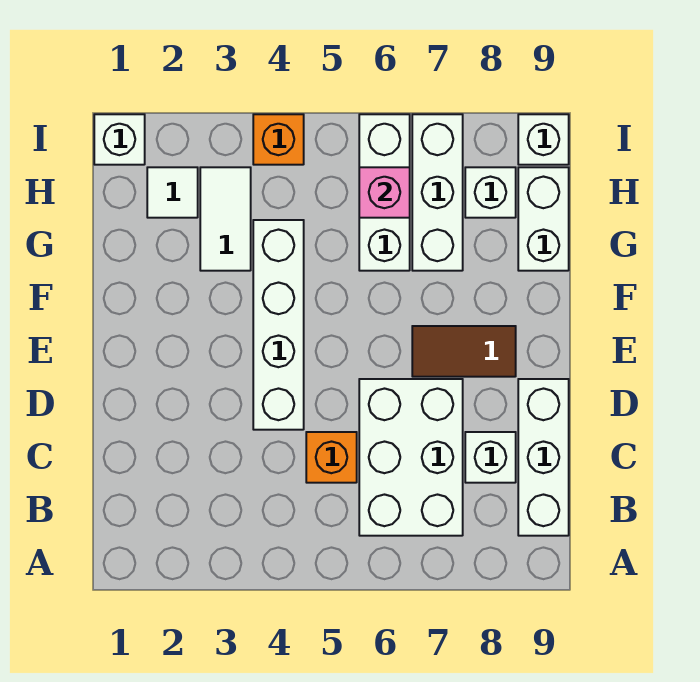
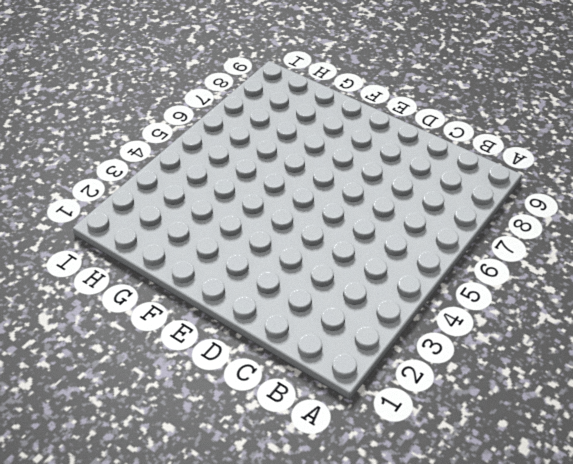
none -> white 2x3 brick [359,379,463,536]
none -> white 1x3 brick [518,379,569,536]
none -> orange 1x1 brick [306,432,357,483]

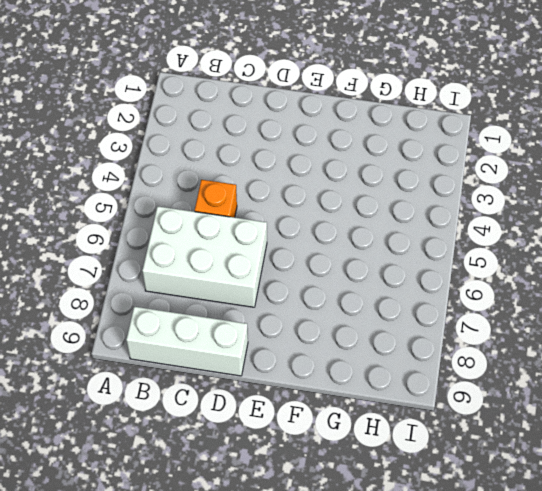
none -> white 1x1 brick [465,432,516,483]
none -> white 1x4 brick [253,220,304,430]
none -> brown 1x2 tile [412,326,516,377]

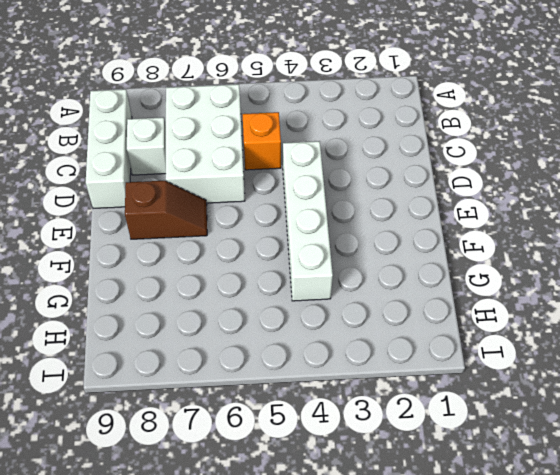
brown 1x2 slope [125,181,207,239] -> brown 1x2 tile [412,326,516,377]
none -> white 1x2 tile [200,167,251,271]
none -> white 1x3 brick [359,114,410,271]
none -> white 1x3 brick [412,114,463,271]

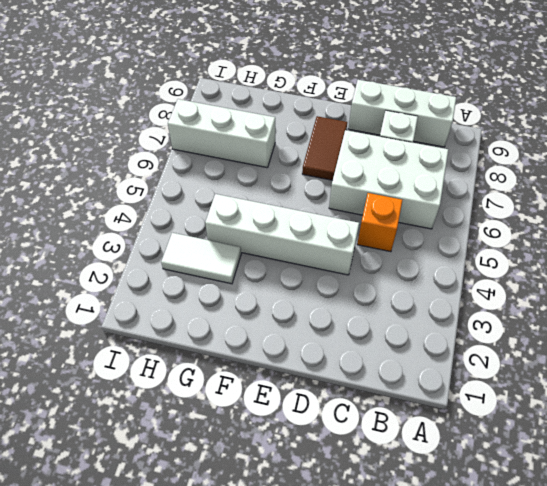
none -> white 1x3 brick [359,114,410,271]
none -> white 1x2 brick [518,167,569,271]
none -> white 1x1 tile [147,167,198,218]

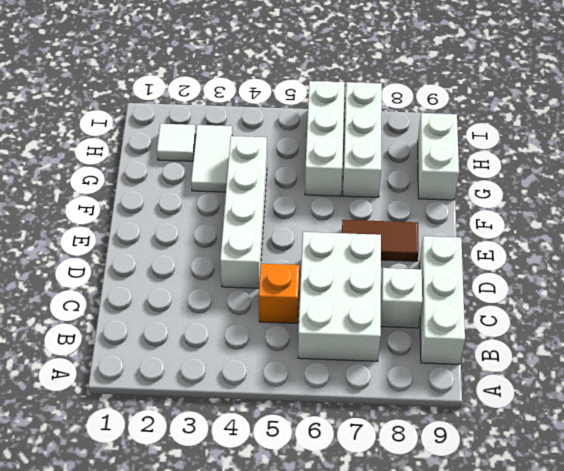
none -> white 1x1 brick [465,167,516,218]
none -> white 1x1 brick [94,114,145,165]
none -> orange 1x1 brick [253,114,304,165]

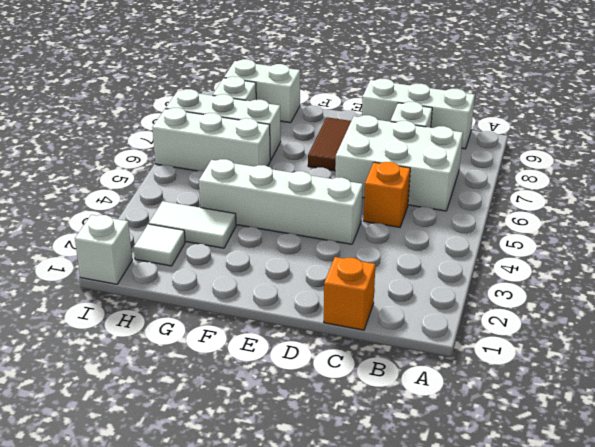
orange 1x1 brick [324,257,375,330] -> orange 1x1 brick moved to [253,114,304,165]
none -> white 1x1 brick [518,114,569,165]
none -> pink 1x1 brick [359,167,410,218]

